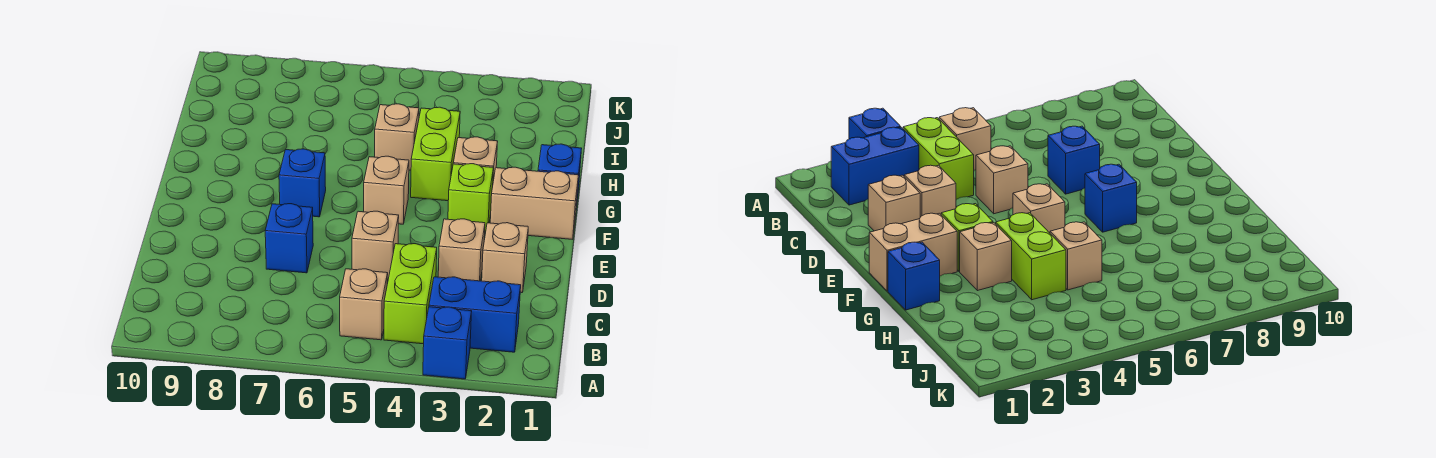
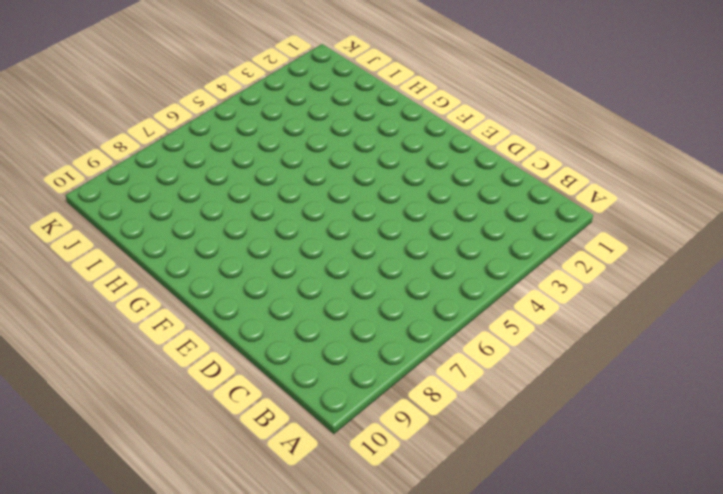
none -> blue 1x1 brick [423,307,472,379]
none -> blue 1x2 brick [429,277,521,352]
none -> lime 1x2 brick [384,244,437,344]

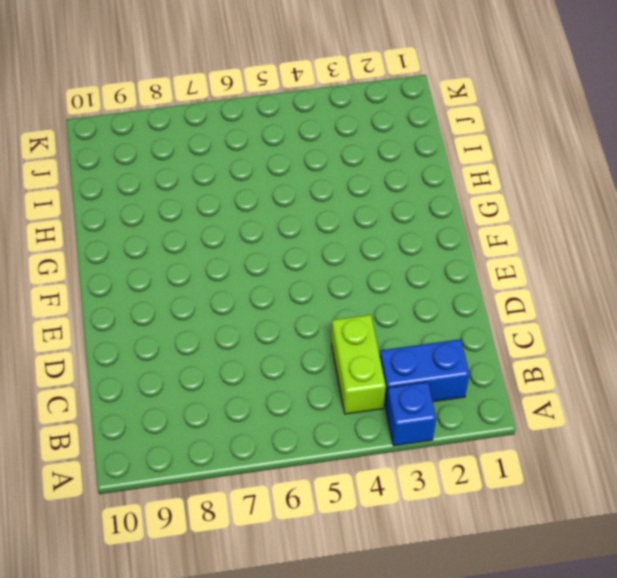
none -> tan 1x1 brick [340,269,388,340]
none -> tan 1x1 brick [482,223,528,293]
none -> tan 1x1 brick [438,219,485,281]

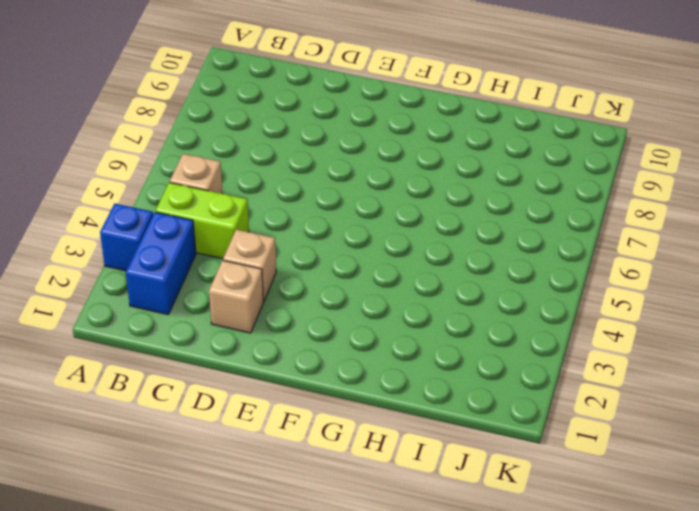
none -> tan 1x1 brick [352,211,399,280]
none -> blue 1x1 brick [265,204,313,273]
none -> tan 1x2 brick [490,167,578,239]

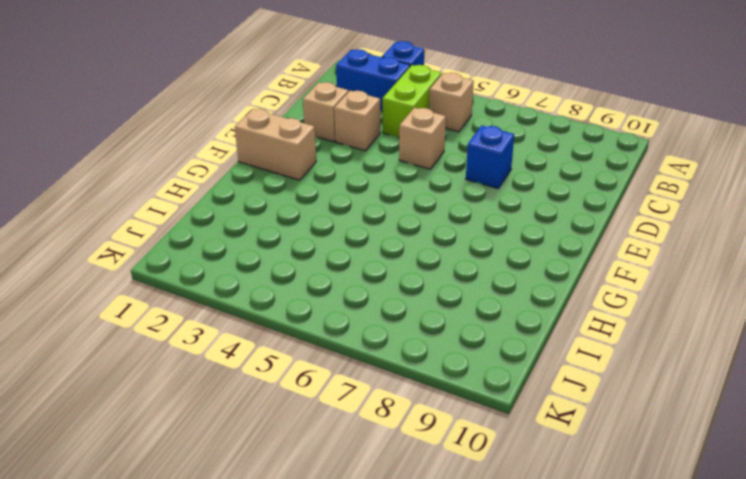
none -> lime 1x1 brick [448,164,493,232]
none -> tan 1x1 brick [364,156,409,224]
none -> blue 1x1 brick [279,149,326,217]

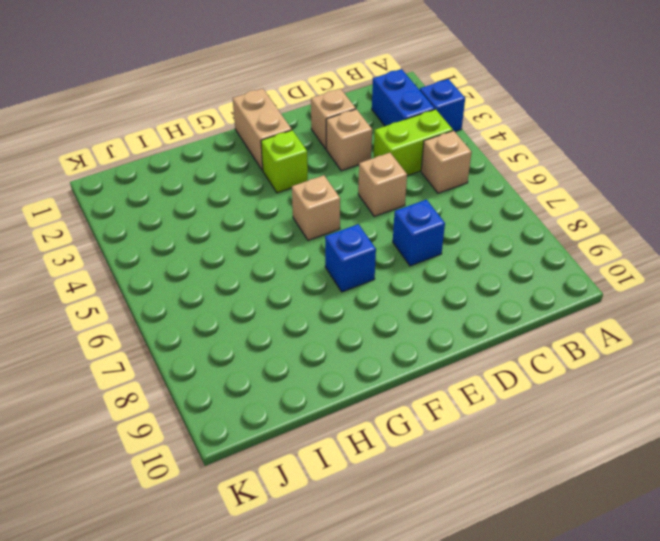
none -> blue 1x1 brick [538,144,582,207]
none -> tan 1x1 brick [453,137,498,181]
none -> lime 1x2 brick [411,107,460,201]

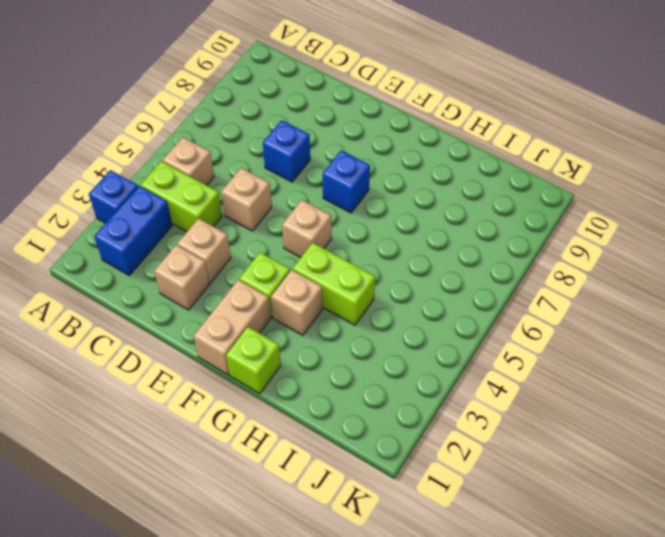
lime 1x1 brick [226,327,281,394] -> blue 1x1 brick [538,144,582,207]
none -> tan 1x1 brick [375,104,419,170]

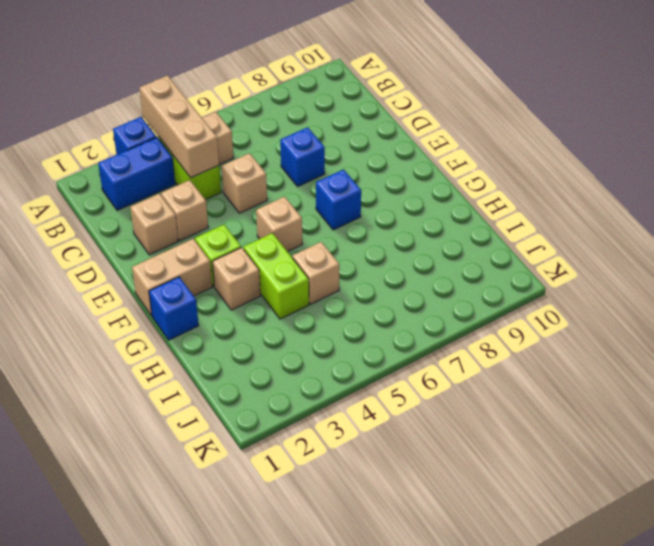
tan 1x3 brick [139,75,219,178] -> none

